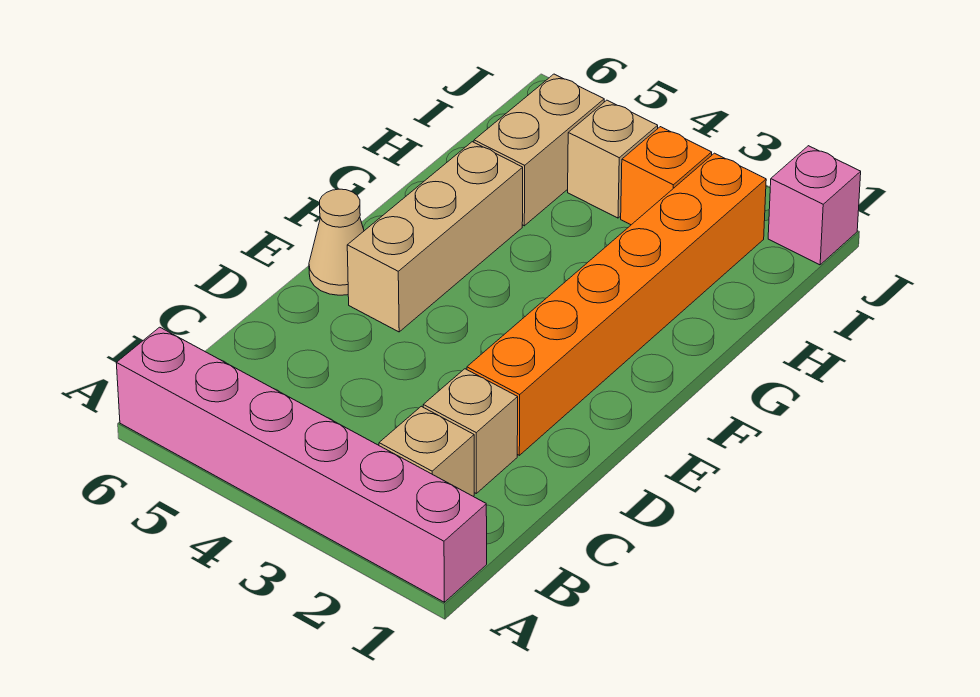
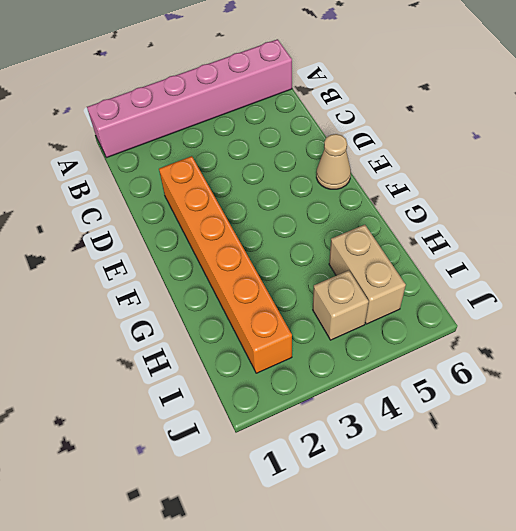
none -> tan 1x1 brick [379,406,474,496]
none -> tan 1x1 brick [423,369,518,493]

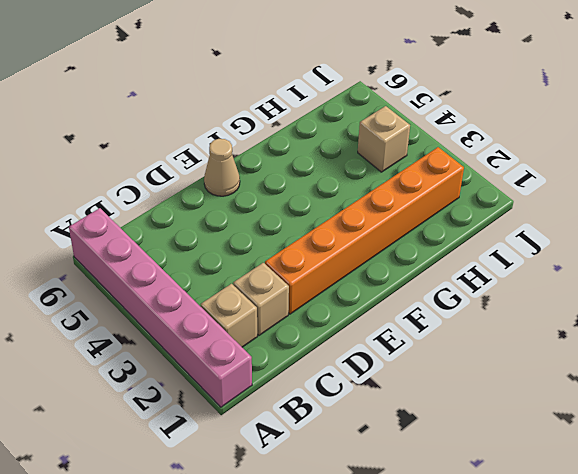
none -> tan 1x3 brick [347,142,523,332]
none -> tan 1x2 brick [474,74,604,226]

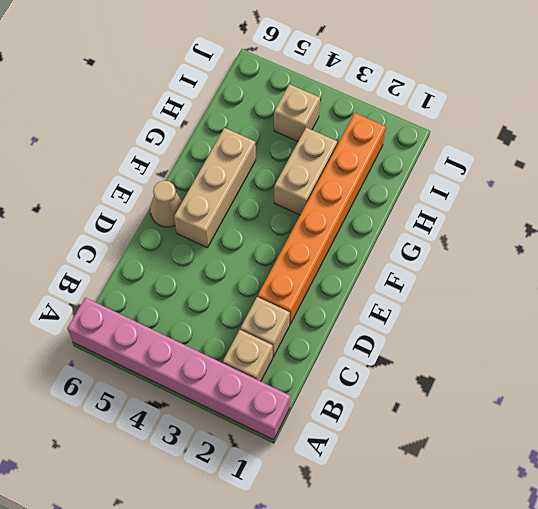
tan 1x2 brick [274,128,337,215] -> tan 1x2 brick moved to [474,74,604,226]
none -> orange 1x1 brick [621,127,712,225]
none -> pink 1x1 brick [768,146,861,265]

